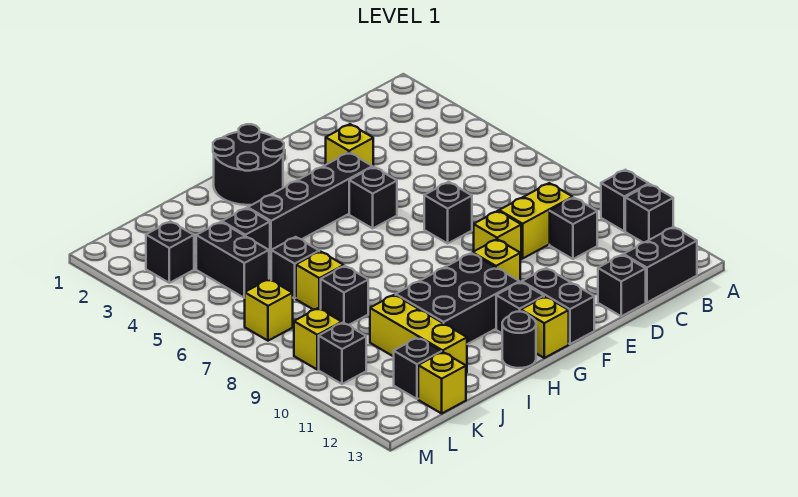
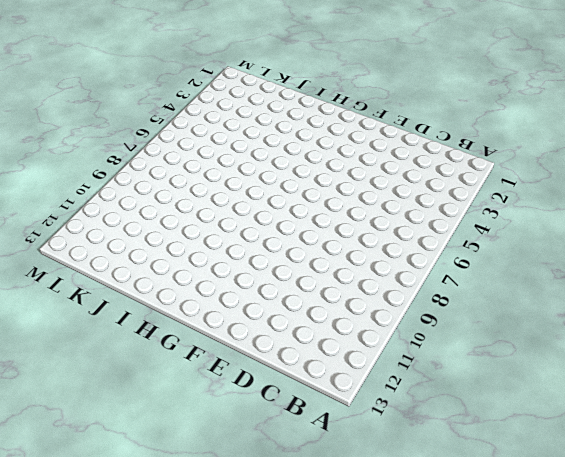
none -> black 1x1 brick [601,170,649,231]
none -> black 1x1 brick [625,184,673,243]
none -> black 1x2 brick [623,227,697,302]
none -> yellow 1x2 brick [499,183,573,258]

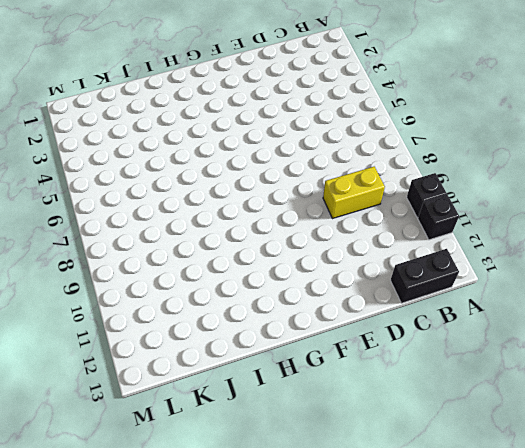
none -> black 1x1 brick [550,198,597,259]
none -> black 1x1 brick [598,255,646,316]
none -> yellow 1x1 brick [326,124,373,167]
none -> black 1x1 brick [424,182,472,243]

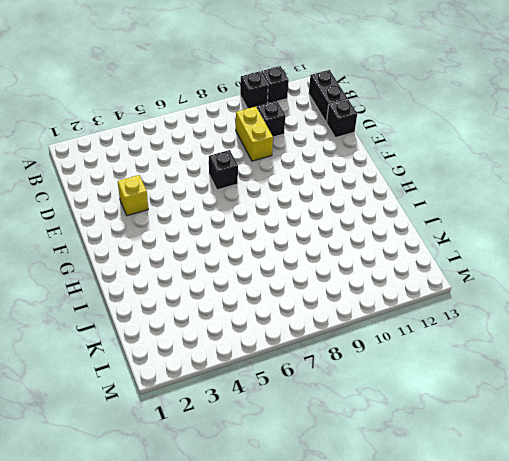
none -> yellow 1x1 brick [474,211,521,260]
none -> black 1x4 brick [248,153,372,256]
none -> black 1x1 brick [349,167,397,228]
none -> yellow 1x1 brick [473,239,520,282]

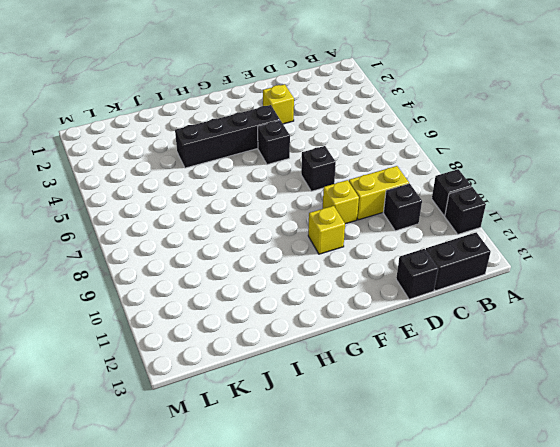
none -> black 1x2 brick [522,268,594,344]
none -> black 2x2 round brick [213,124,284,205]
none -> black 2x3 brick [396,253,519,344]
none -> black 1x1 brick [496,282,544,333]

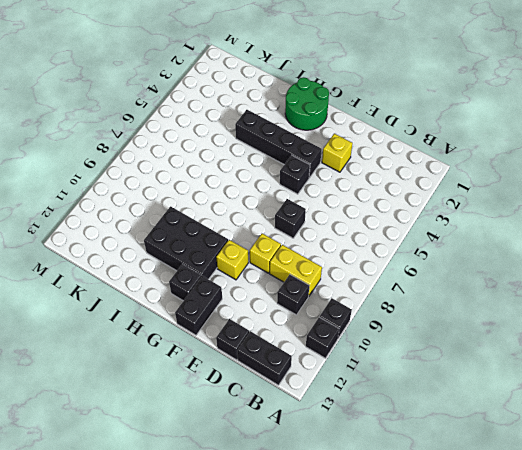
green 2x2 round brick [285,77,329,130] -> black 2x2 round brick [213,124,284,205]
none -> yellow 1x1 brick [521,296,569,358]
none -> black 1x1 round brick [502,312,536,368]
none -> black 1x1 brick [222,208,270,257]
none -> black 1x1 brick [271,237,319,298]

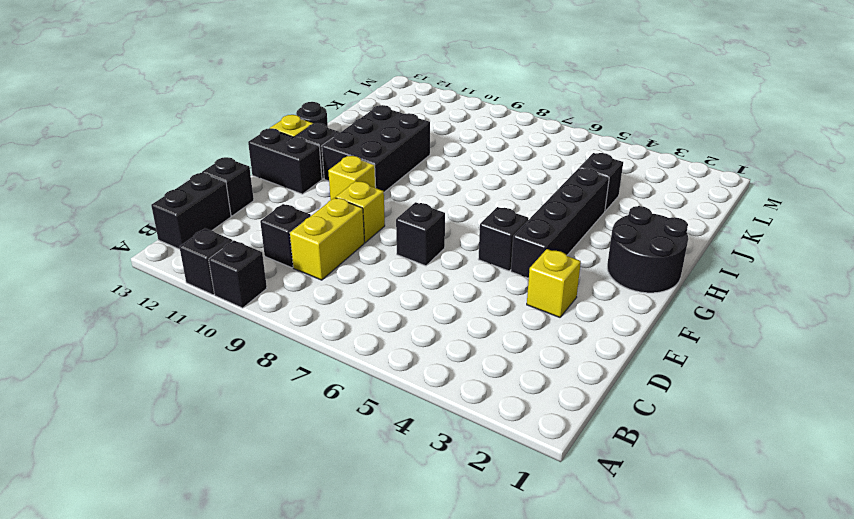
none -> black 1x1 brick [271,237,319,298]
none -> yellow 1x1 brick [296,251,344,310]
none -> black 1x1 brick [321,266,368,325]
none -> yellow 1x3 brick [370,295,467,373]

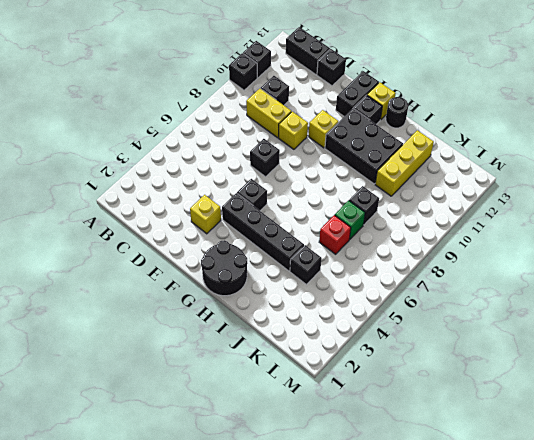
red 1x1 brick [319,215,351,254] -> black 1x1 brick [271,237,319,298]
green 1x1 brick [335,201,365,240] -> yellow 1x1 brick [296,251,344,310]
none -> black 1x2 brick [196,222,269,298]
none -> black 1x1 brick [394,338,441,399]
none -> yellow 1x1 brick [418,352,466,413]
none -> black 1x1 brick [146,221,194,283]

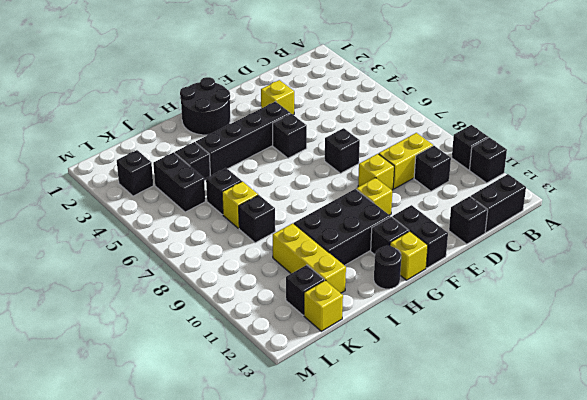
none -> yellow 1x1 brick [245,279,293,341]
none -> yellow 1x1 brick [294,308,342,370]
none -> black 1x1 brick [319,323,366,384]

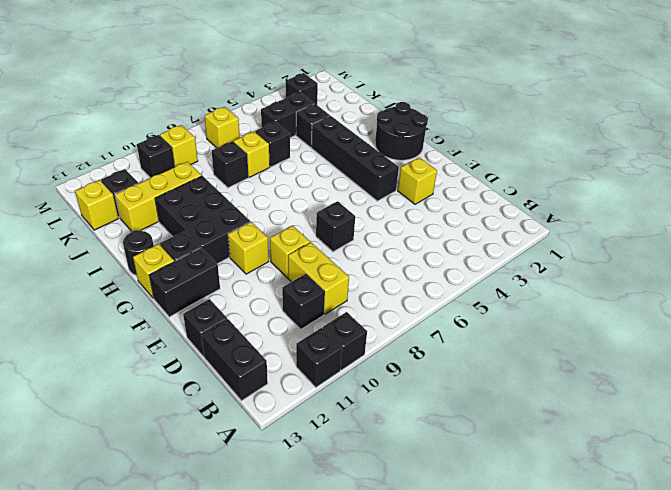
none -> black 1x1 brick [349,167,397,228]

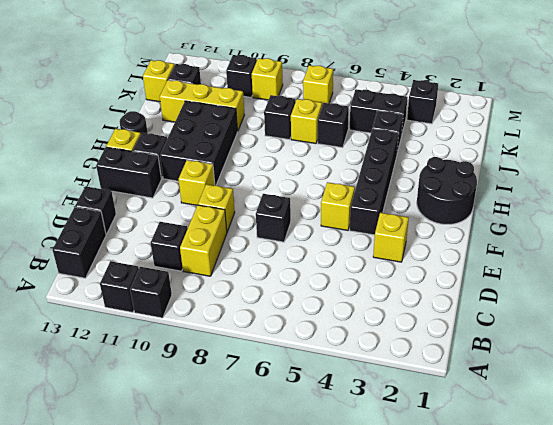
yellow 1x1 brick [321,182,355,230] -> black 1x1 brick [349,167,397,228]

